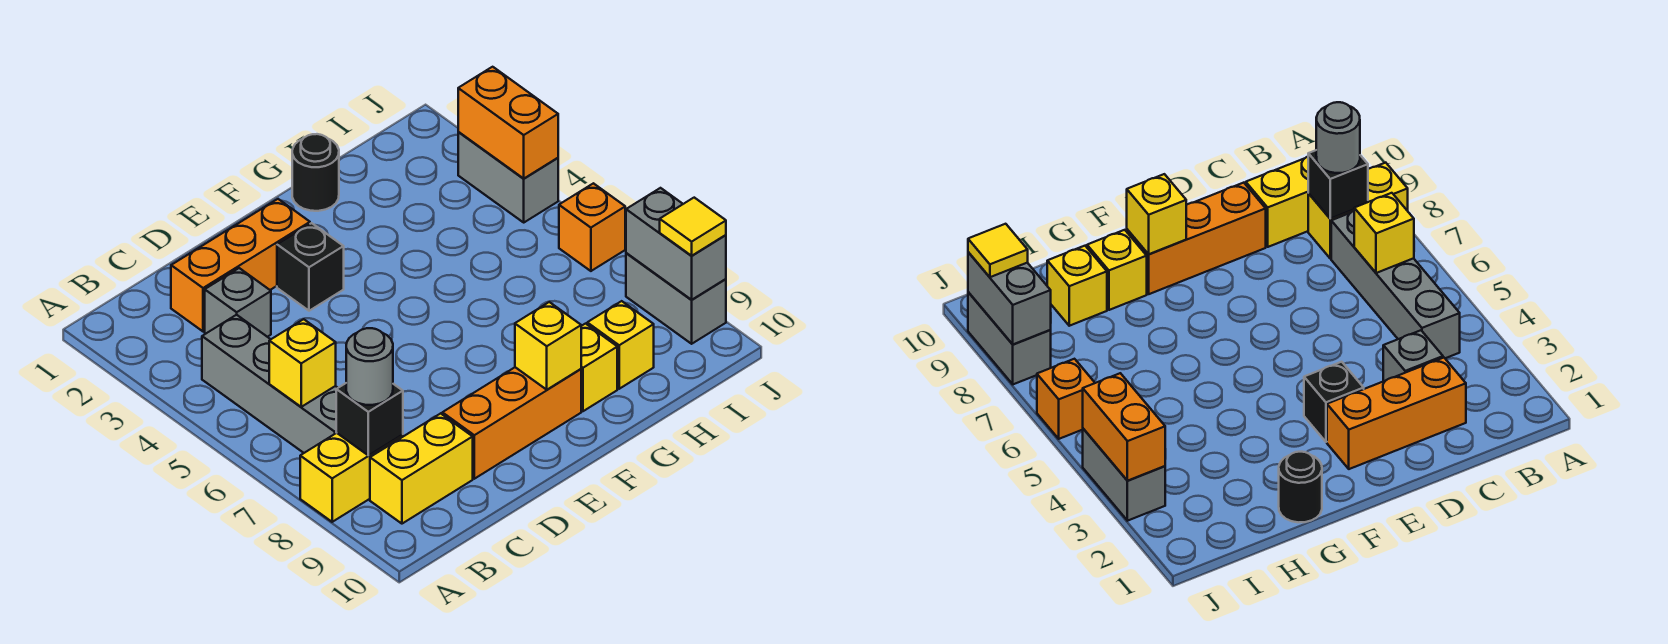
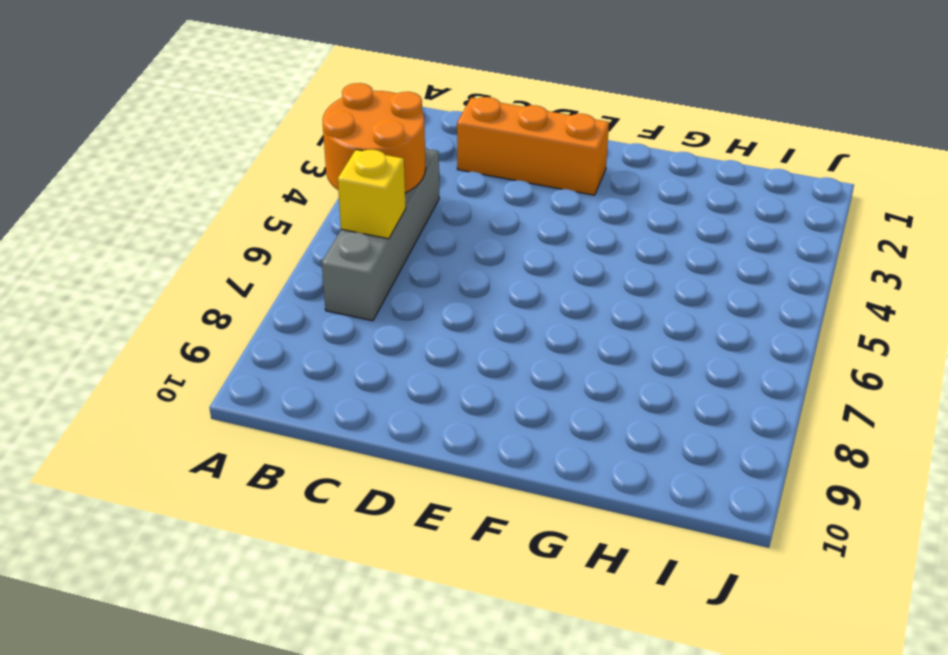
orange 2x2 round brick [322,83,426,193] -> none
none -> yellow 1x2 brick [300,433,403,522]
none -> yellow 1x2 brick [370,413,473,524]
none -> grey 1x1 brick [205,268,271,337]

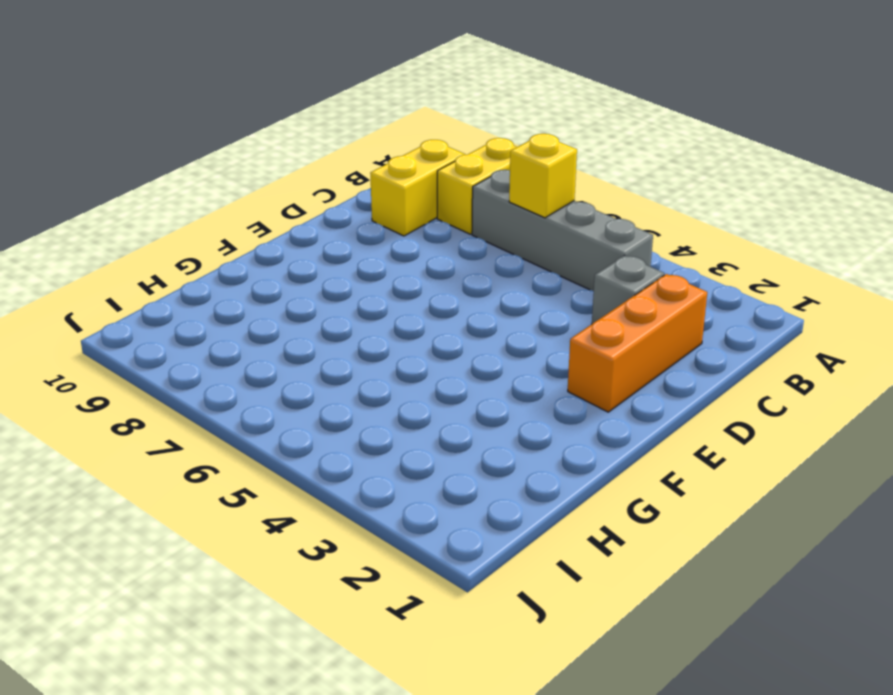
none -> orange 1x3 brick [442,367,581,479]
none -> black 1x1 brick [277,223,344,311]
none -> black 1x1 round brick [292,134,339,211]

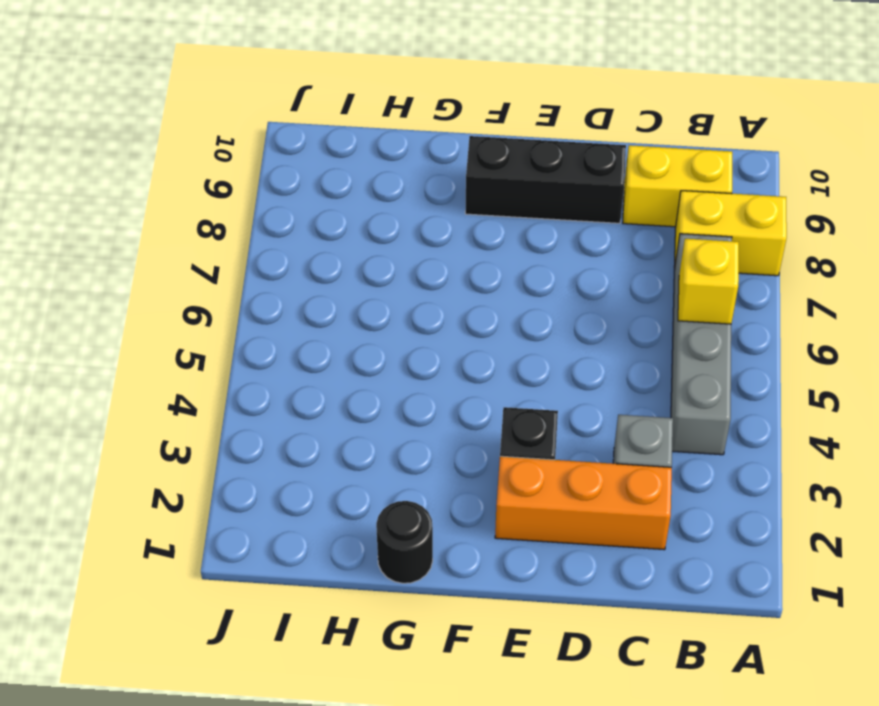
black 1x3 brick [465,136,626,223] -> orange 1x3 brick [442,367,581,479]
none -> yellow 1x1 brick [581,324,617,411]
none -> yellow 1x1 brick [587,301,654,389]
none -> grey 1x2 brick [458,132,558,222]

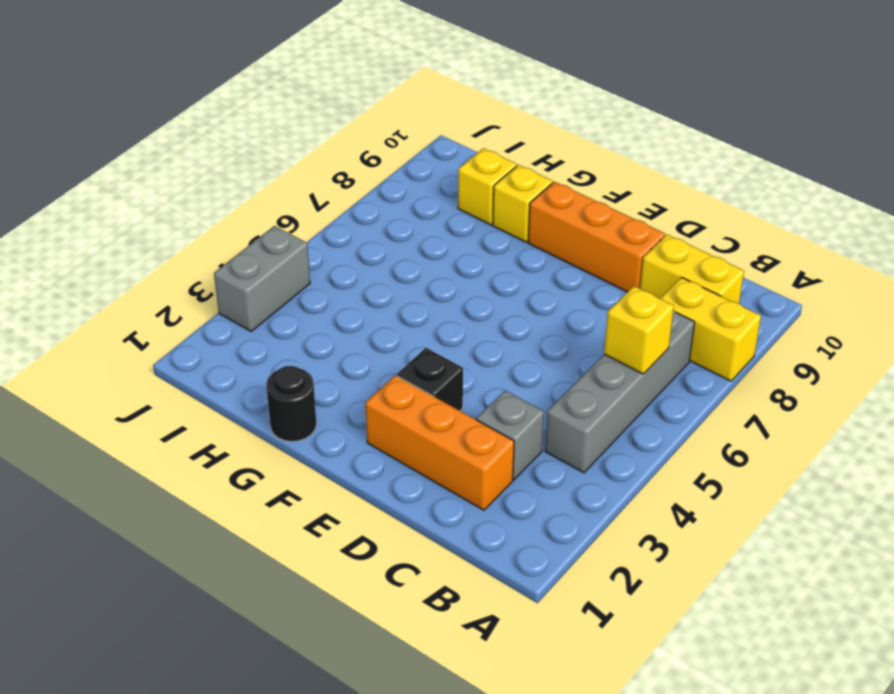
none -> orange 1x1 brick [559,183,625,271]
none -> grey 1x2 brick [626,253,726,344]
none -> black 1x1 brick [336,383,403,456]

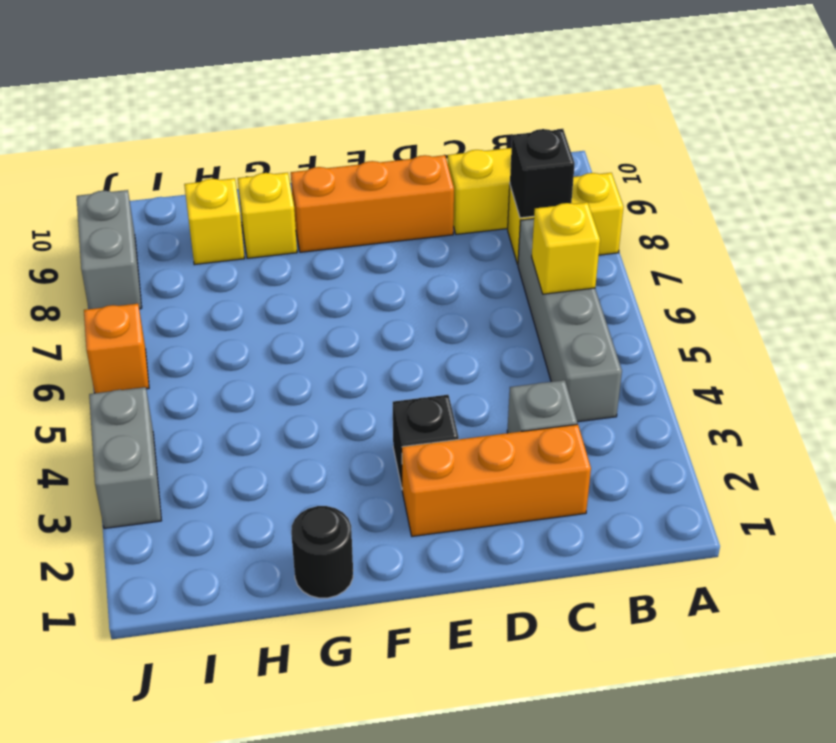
none -> yellow 1x1 brick [515,302,581,390]
none -> orange 1x2 brick [458,67,558,178]
none -> grey 1x2 brick [626,188,726,300]

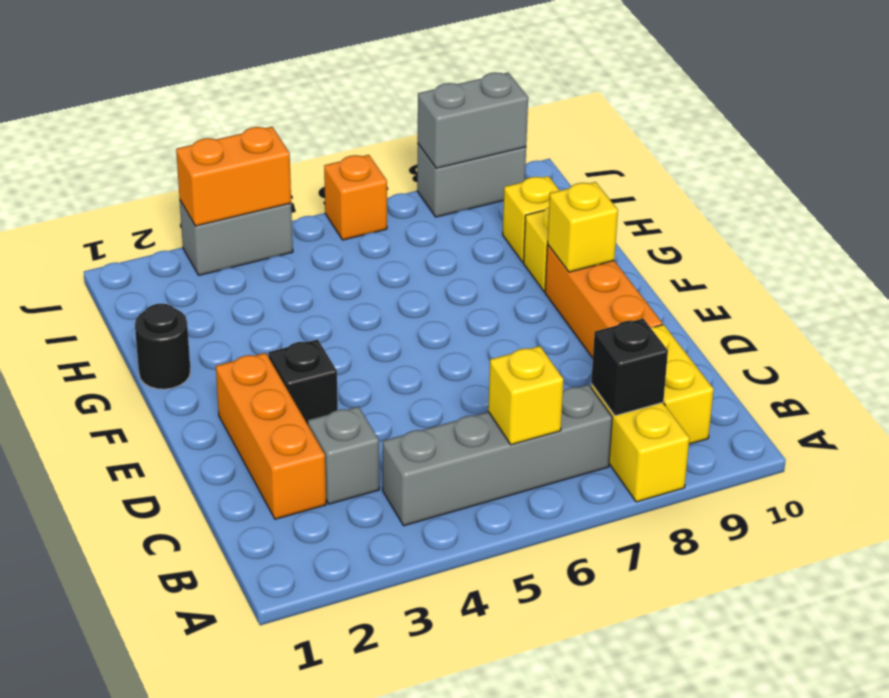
none -> grey 1x1 round brick [346,328,393,405]
none -> yellow 1x1 tile [660,198,726,256]

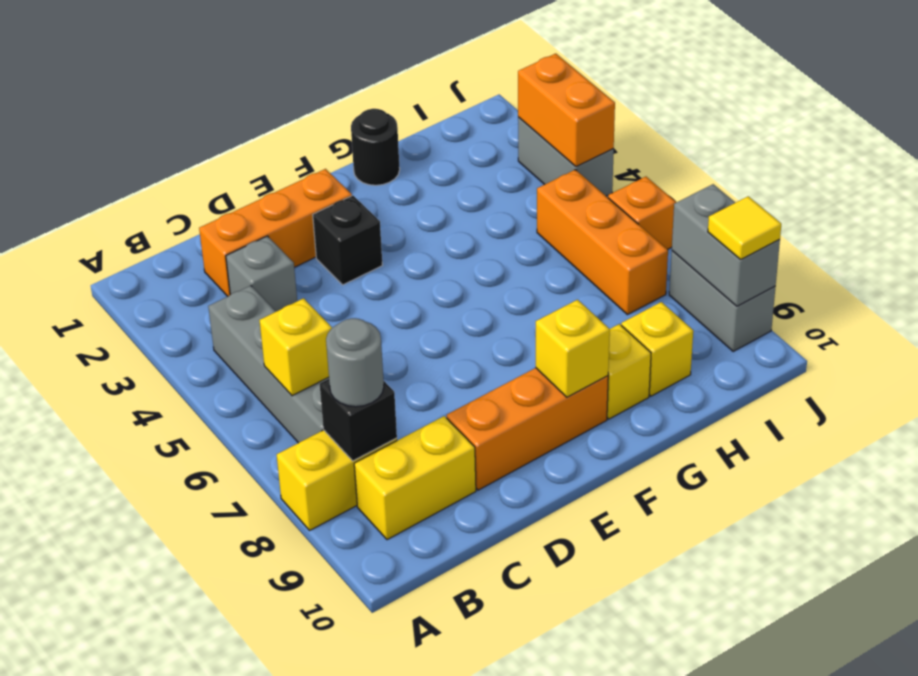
orange 1x3 brick [537,170,668,315] -> none

